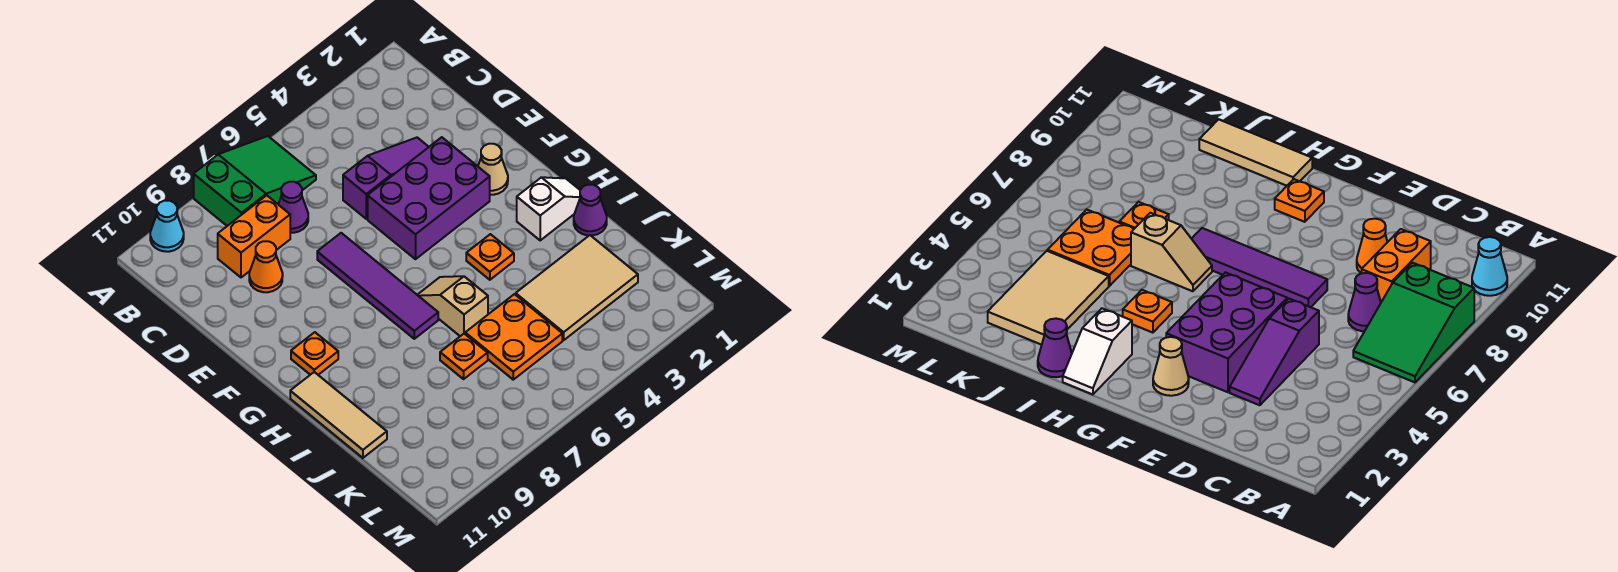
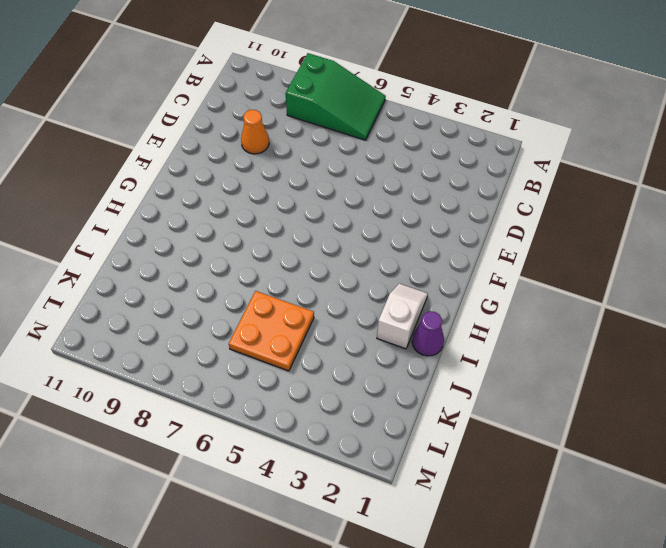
white 1x2 slope [377,284,428,349] -> white 1x2 slope turned to [517,177,580,240]
none -> cyan 1x1 cone [150,201,184,252]
none -> purple 1x1 cone [278,182,308,233]
none -> orange 1x2 brick [218,195,290,277]

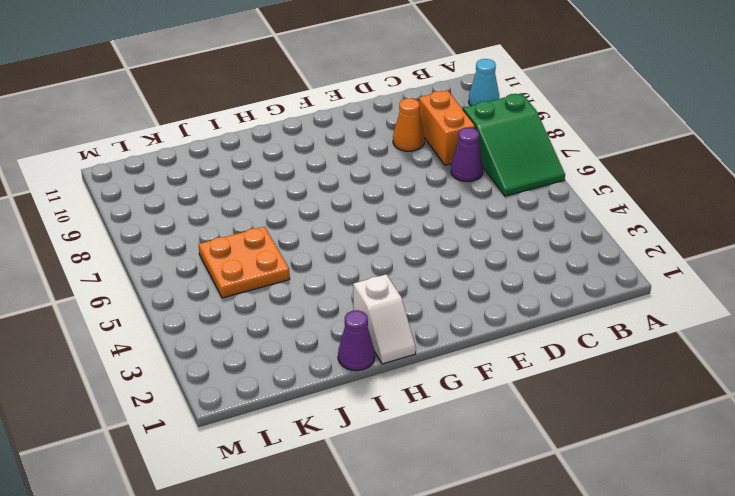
none -> purple 1x3 slope [343,138,428,219]
none -> purple 2x3 brick [368,137,490,259]
none -> purple 1x4 tile [317,233,438,339]

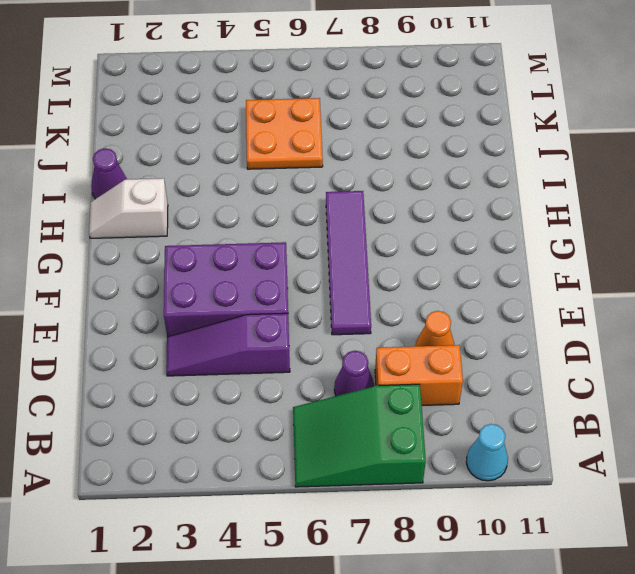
none -> tan 1x1 cone [478,144,508,195]
none -> orange 1x1 plate [291,332,338,375]
none -> orange 1x1 plate [466,234,514,280]

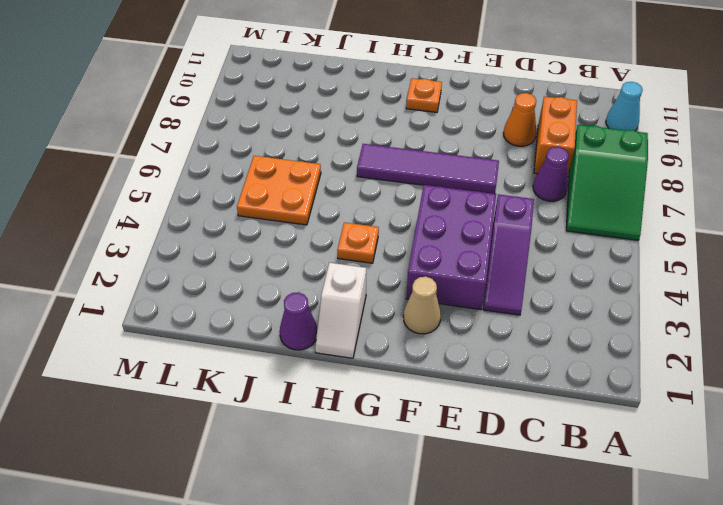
none -> tan 1x2 slope [418,276,488,336]
none -> tan 1x3 tile [290,372,387,458]
none -> tan 2x3 tile [516,235,638,340]

